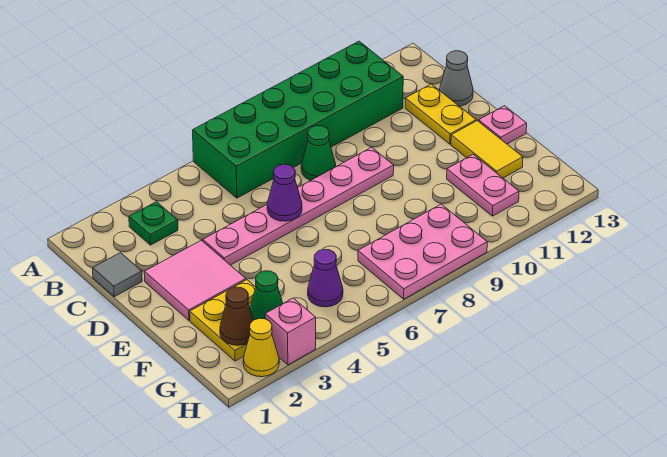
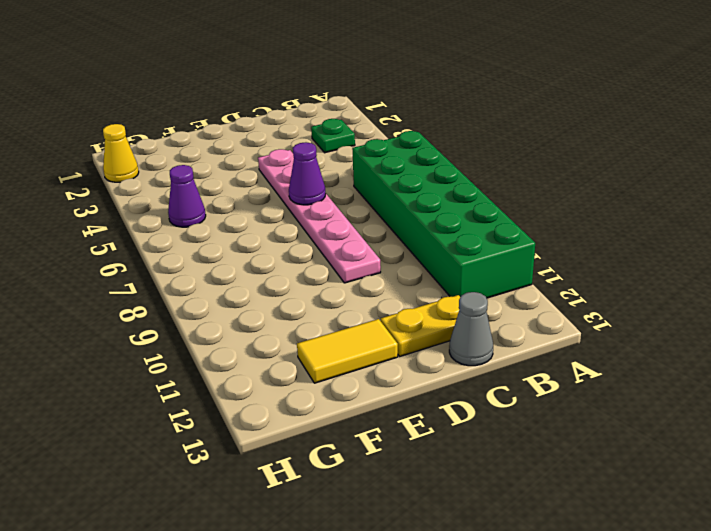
none -> grey 1x1 tile [93,253,142,297]
none -> green 1x1 cone [301,126,336,180]
none -> pink 2x2 tile [144,240,246,320]

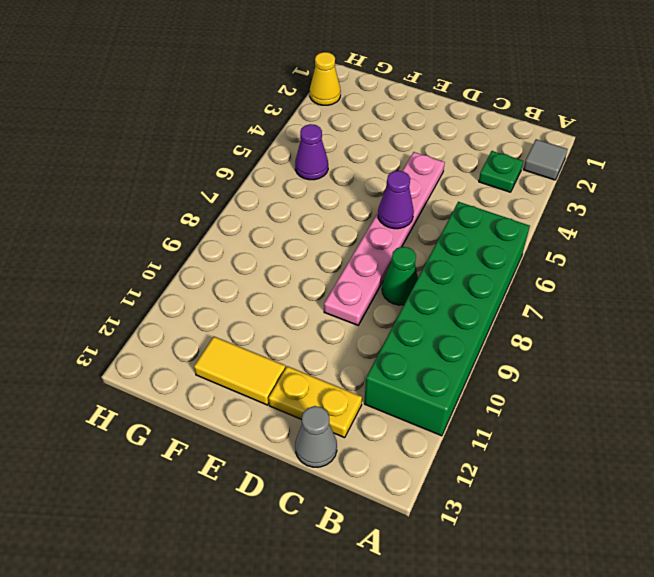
grey 1x1 tile [523,139,568,180] -> grey 1x1 tile moved to [93,253,142,297]
none -> pink 2x2 tile [144,240,246,320]
none -> pink 1x1 plate [479,106,527,144]
none -> yellow 2x2 plate [190,280,256,361]

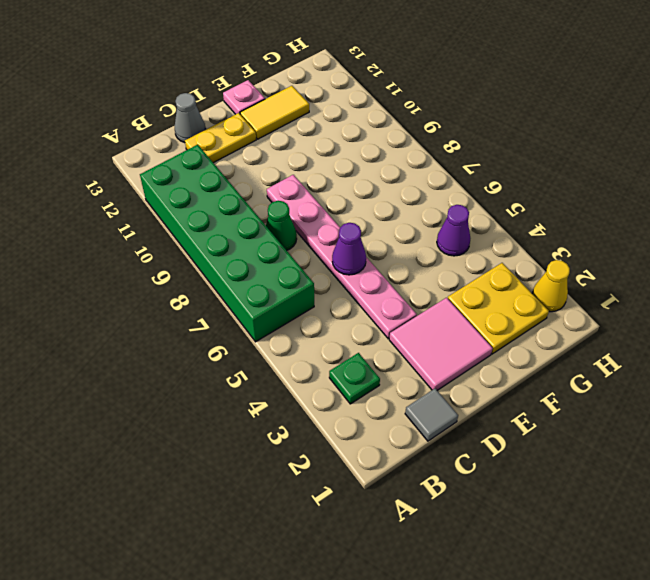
none -> pink 1x2 plate [447,155,519,216]
none -> pink 2x3 plate [358,204,487,299]
none -> pink 1x1 brick [265,298,316,365]

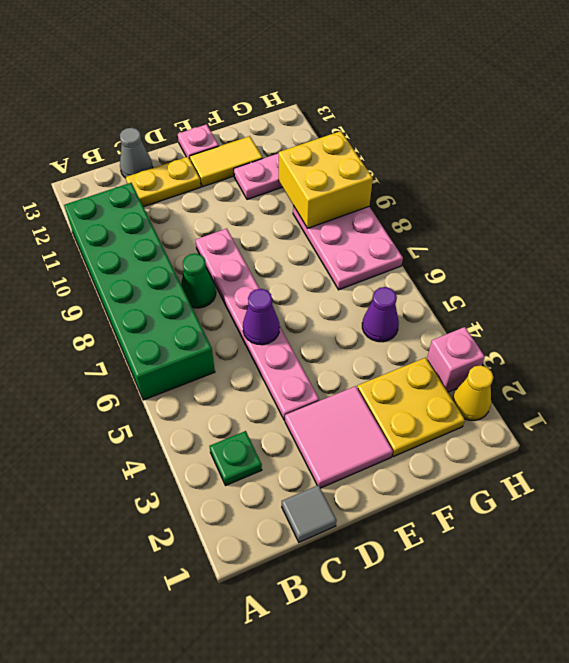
yellow 2x2 brick [279,131,373,228] -> none
none -> brown 1x1 cone [220,287,253,345]
none -> green 1x1 cone [250,271,283,320]

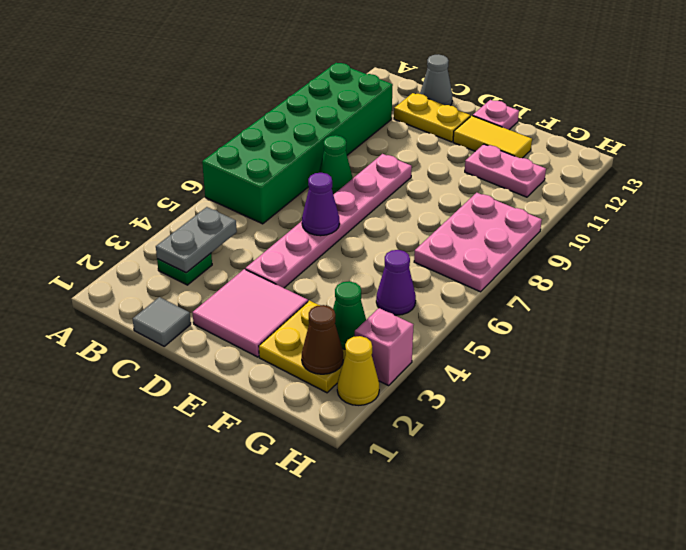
grey 1x2 plate [156,207,237,273] -> none

